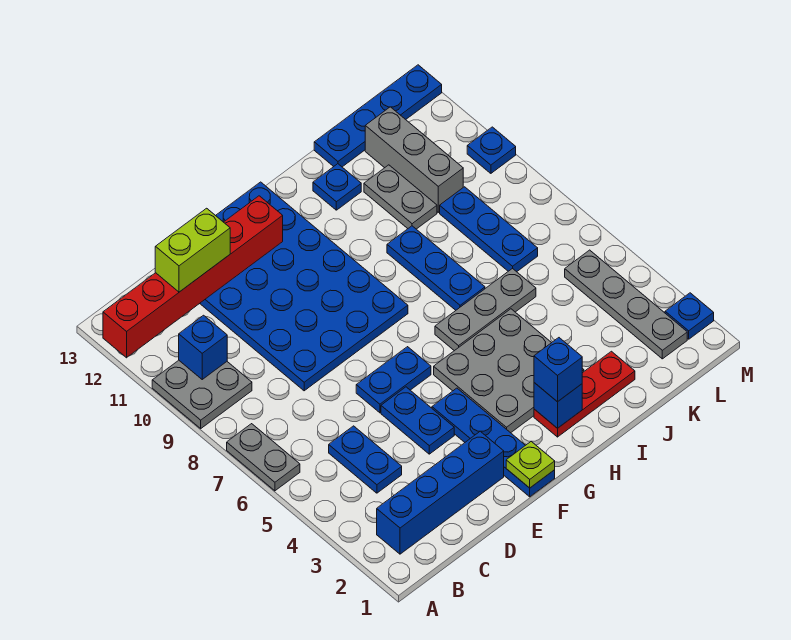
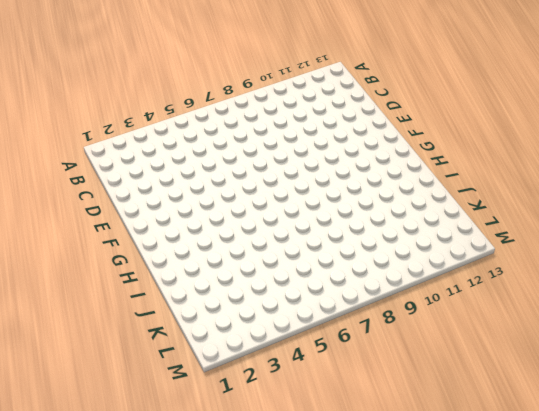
none -> grey 1x2 plate [227,424,300,491]
none -> grey 2x2 plate [152,360,252,428]
none -> blue 1x4 brick [377,431,504,554]

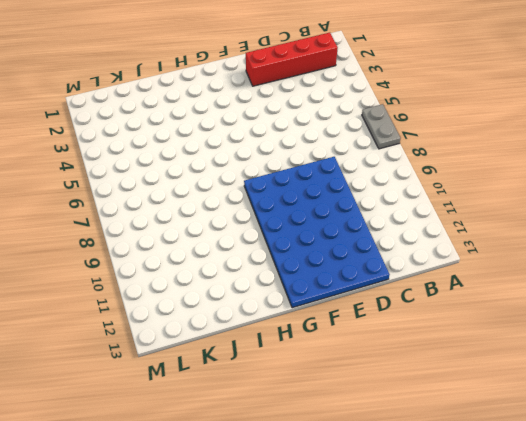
red 1x4 brick [246,33,338,86] -> blue 1x4 brick [377,431,504,554]
none -> grey 2x2 plate [152,360,252,428]
none -> blue 1x2 plate [329,426,402,493]
none -> blue 1x2 plate [381,387,454,454]

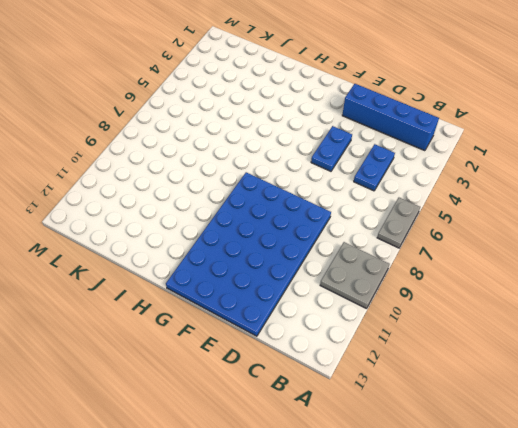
none -> blue 1x2 plate [356,347,431,413]
none -> blue 1x4 plate [432,388,555,497]
none -> grey 3x3 plate [434,309,584,433]

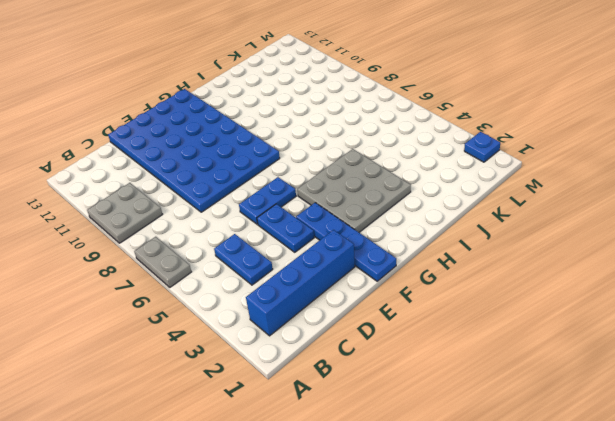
none -> red 1x3 plate [534,351,635,437]
none -> grey 1x3 plate [435,268,536,351]
none -> blue 1x3 plate [387,226,485,310]

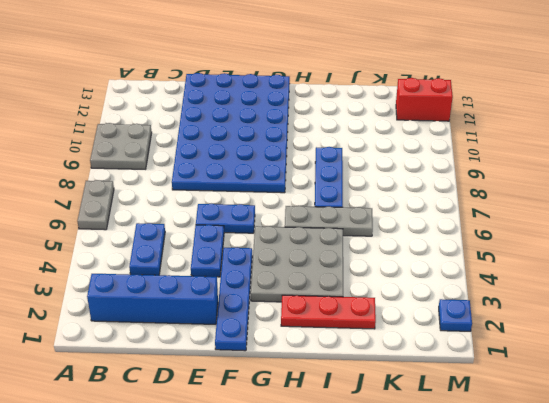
red 1x2 brick [396,78,453,121] -> none
none -> blue 1x1 plate [313,164,361,210]
none -> grey 1x2 plate [364,165,437,229]
none -> blue 1x4 plate [314,65,442,167]

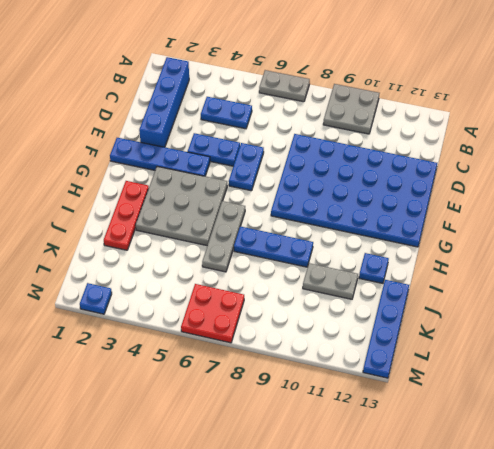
red 2x2 plate [181,284,244,343] -> none
none -> blue 1x3 plate [440,187,538,272]
none -> grey 1x3 brick [365,107,463,212]
none -> grey 1x4 plate [565,250,687,359]

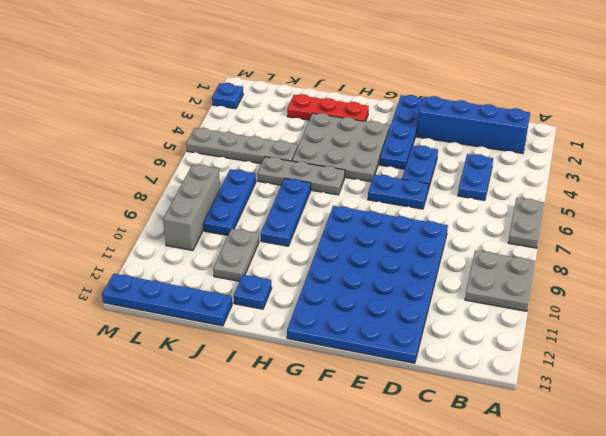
grey 1x4 plate [186,128,298,164] -> grey 1x4 plate turned to [565,250,687,359]
grey 1x3 brick [163,164,220,250] -> grey 1x3 brick moved to [365,107,463,212]
none -> blue 1x1 plate [467,127,516,173]
none -> red 1x6 brick [103,196,283,358]
none -> blue 1x1 brick [179,315,227,379]

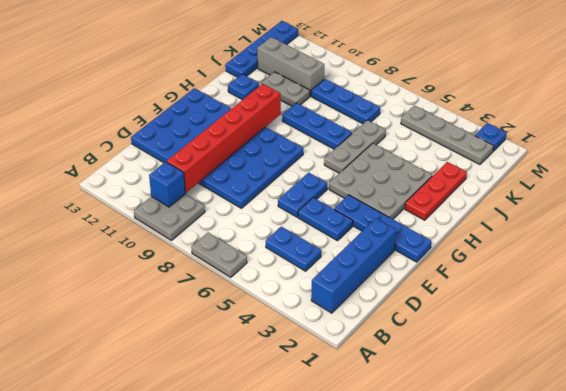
red 1x6 brick [166,84,281,193] -> red 1x6 brick moved to [103,196,283,358]
none -> blue 1x1 plate [467,127,516,173]
none -> lime 1x1 plate [506,441,555,488]
none -> blue 1x1 brick [534,383,582,428]

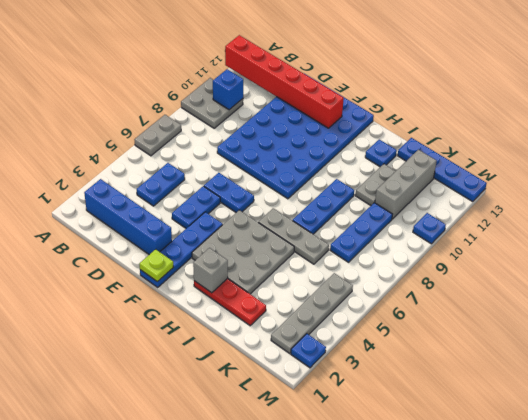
grey 1x1 brick [193,248,228,293] -> blue 1x1 brick [534,383,582,428]
none -> lime 1x2 brick [155,208,230,292]
none -> blue 1x1 brick [534,338,582,402]

